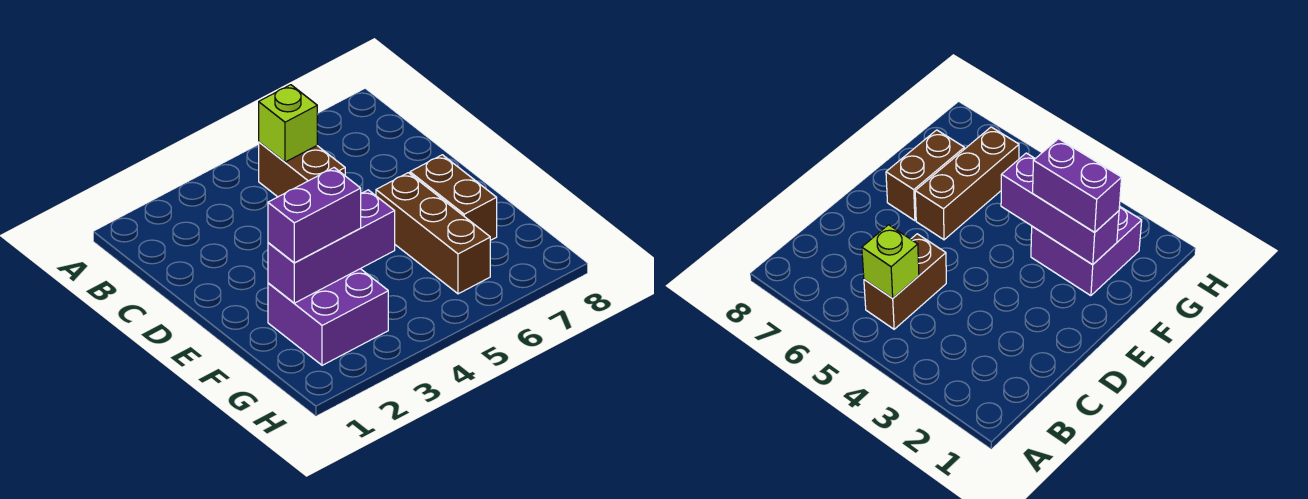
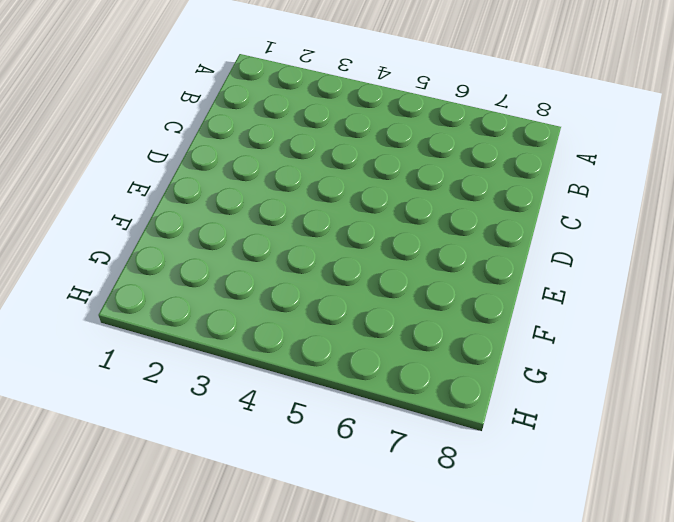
none -> brown 1x2 brick [259,142,345,197]
none -> brown 1x3 brick [376,173,490,294]

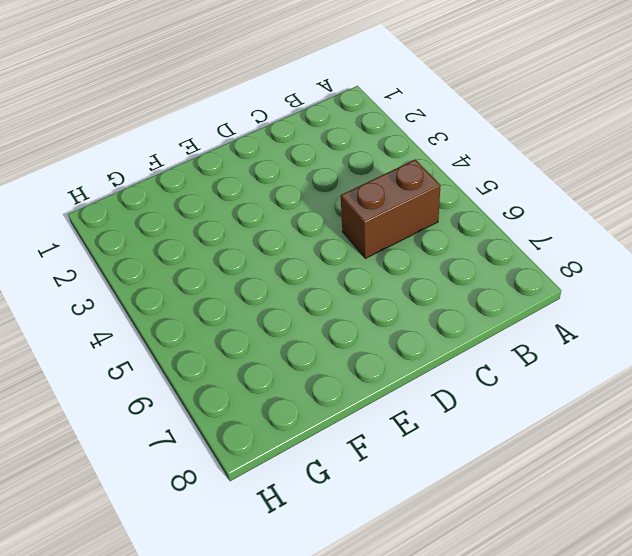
none -> brown 1x3 brick [376,173,490,294]
none -> brown 1x2 brick [410,155,497,240]

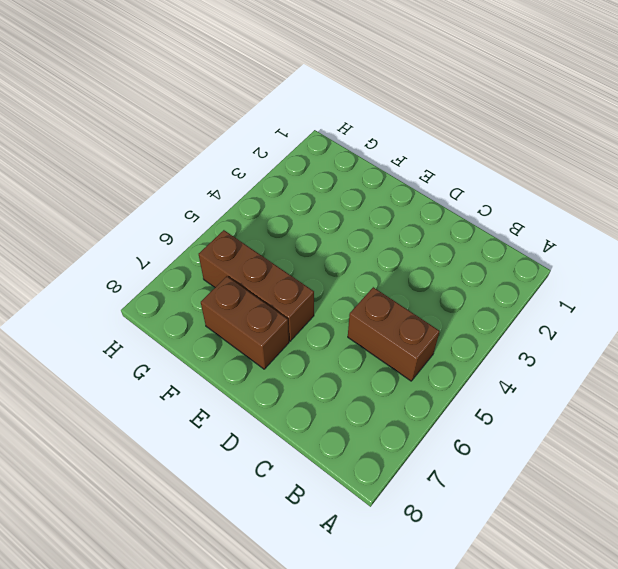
none -> purple 2x2 brick [268,269,388,365]
none -> lime 1x1 brick [259,85,317,162]

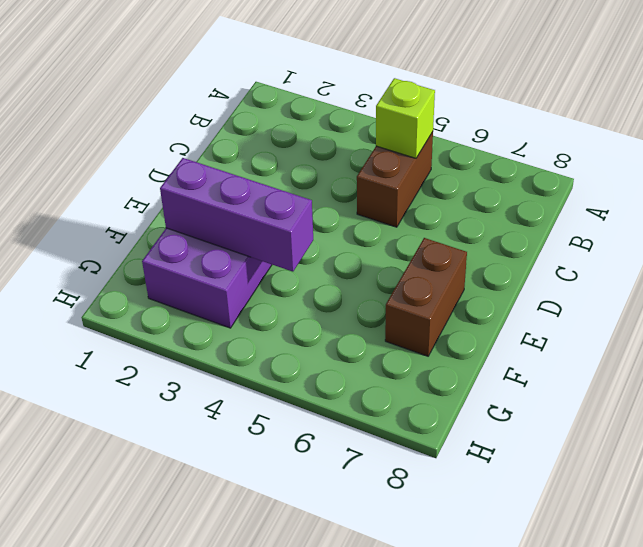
none -> brown 1x3 brick [376,173,490,294]
none -> purple 1x2 brick [268,168,361,263]

